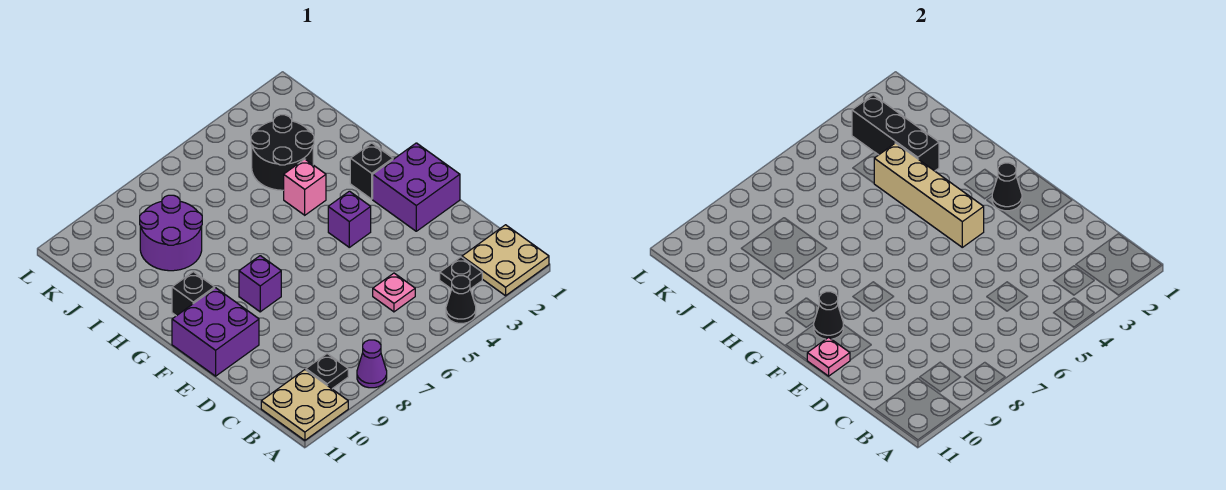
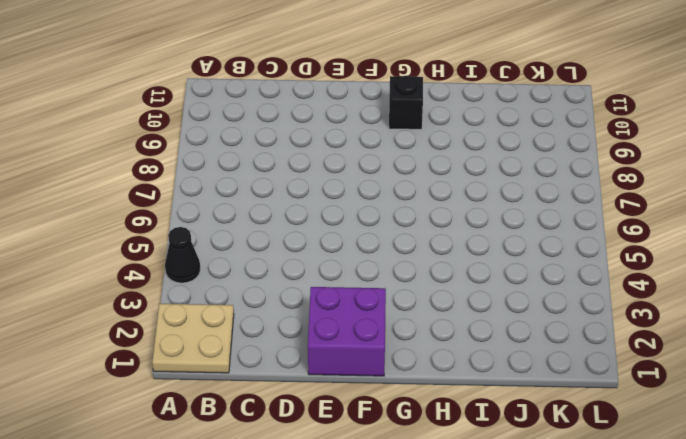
none -> purple 1x1 cone [357,340,387,388]
none -> tan 2x2 plate [261,370,348,440]
none -> black 1x1 plate [440,257,482,289]

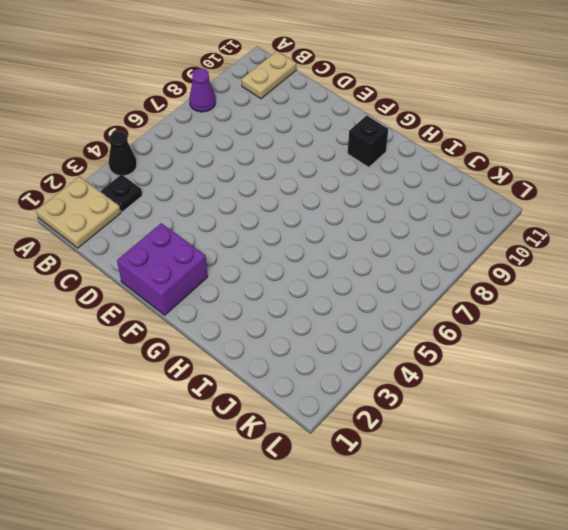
tan 1x2 plate [242,51,296,99] -> tan 2x2 plate [261,370,348,440]
none -> black 1x1 plate [306,354,348,389]
none -> pink 1x1 plate [373,273,415,312]
none -> purple 2x2 brick [172,288,259,376]

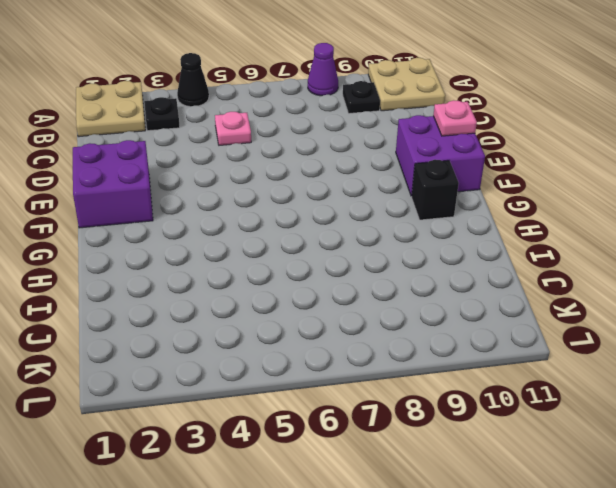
none -> purple 1x1 brick [328,191,371,247]
none -> purple 1x1 brick [239,256,281,312]
none -> black 1x1 brick [350,143,393,199]

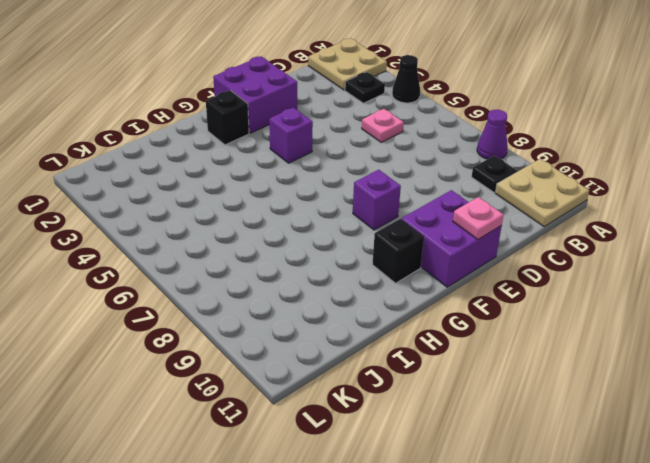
none -> pink 1x1 brick [284,159,326,215]
none -> black 2x2 round brick [251,115,314,190]
none -> purple 2x2 round brick [140,195,202,271]

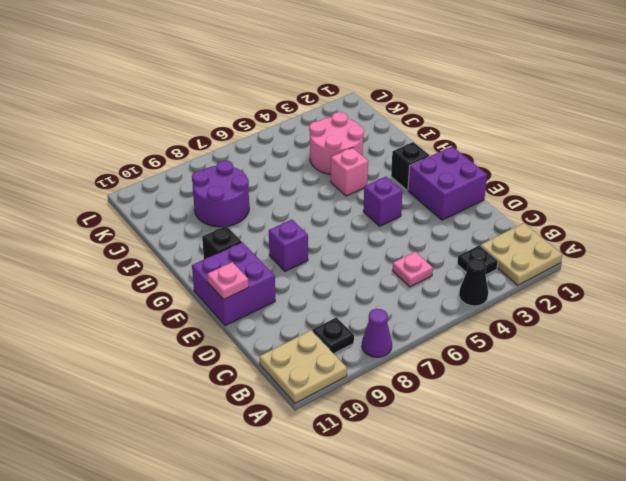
pink 2x2 round brick [309,112,364,175] -> black 2x2 round brick [251,115,314,190]
none -> black 1x1 cone [992,163,1022,211]
none -> tan 1x4 brick [874,143,984,247]
none -> black 1x1 cone [814,292,843,339]

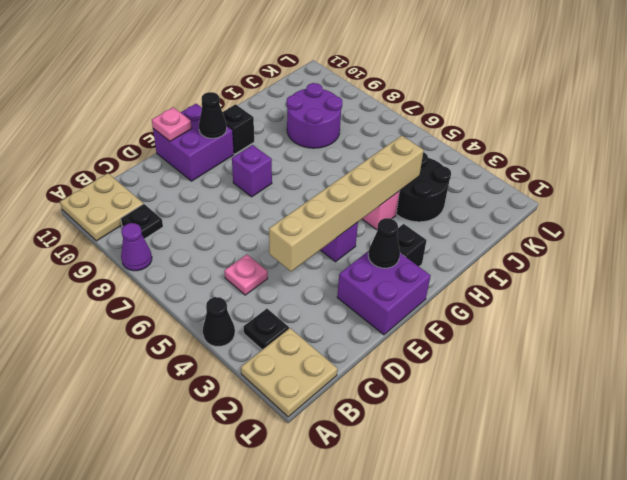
tan 1x6 brick [269,136,424,271] -> tan 1x4 brick [874,143,984,247]
none -> black 1x3 brick [852,95,939,171]

